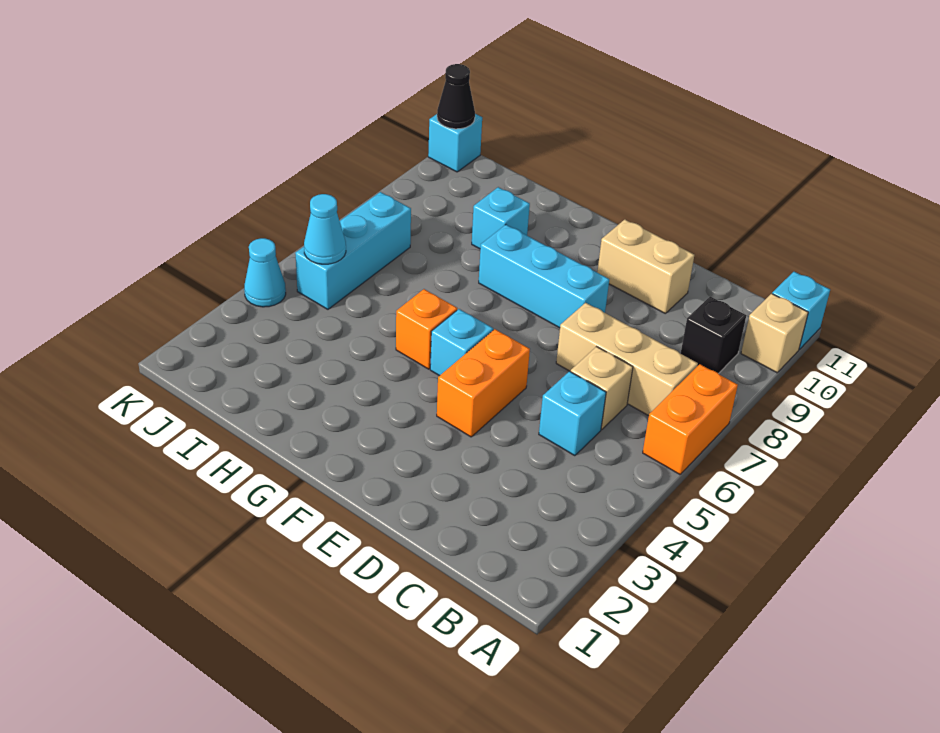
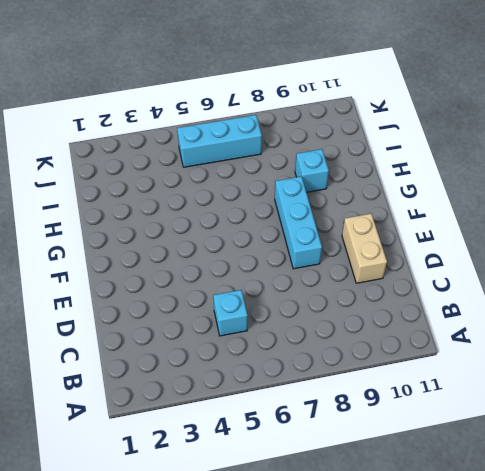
none -> orange 1x2 brick [643,364,738,474]
none -> tan 1x1 brick [741,294,808,373]
none -> cyan 1x1 brick [772,272,830,349]

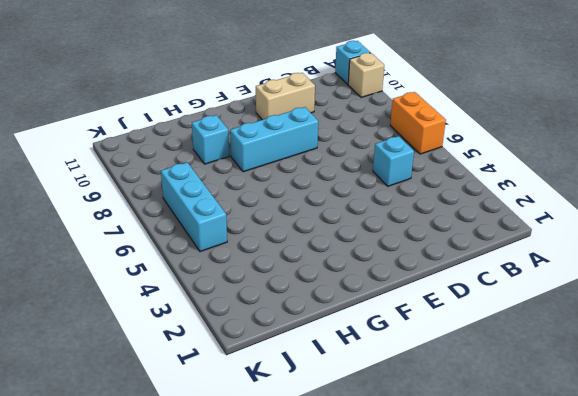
none -> tan 1x3 brick [556,303,698,416]
none -> black 1x1 brick [681,297,746,374]
none -> tan 1x1 brick [571,347,633,429]

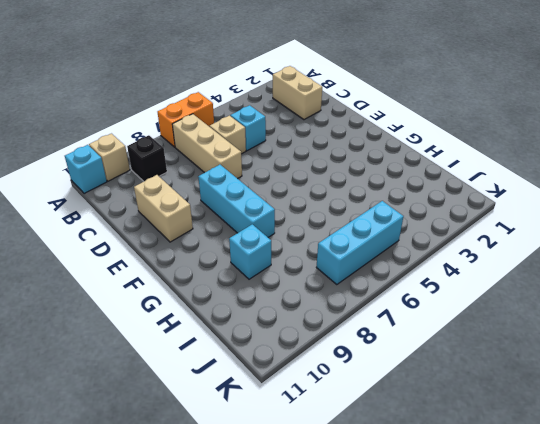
tan 1x2 brick [273,66,322,120] -> none
none -> orange 1x2 brick [437,329,530,437]
none -> cyan 1x1 brick [430,309,493,376]
none -> orange 1x1 brick [396,289,457,369]

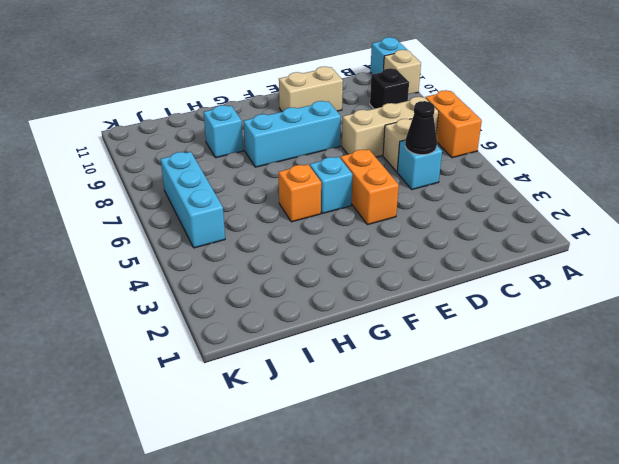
black 1x1 cone [405,101,437,155] -> black 1x1 cone moved to [437,64,475,129]
none -> cyan 1x1 cone [244,238,286,307]
none -> cyan 1x1 brick [428,114,482,172]
none -> cyan 1x1 cone [304,194,346,264]

